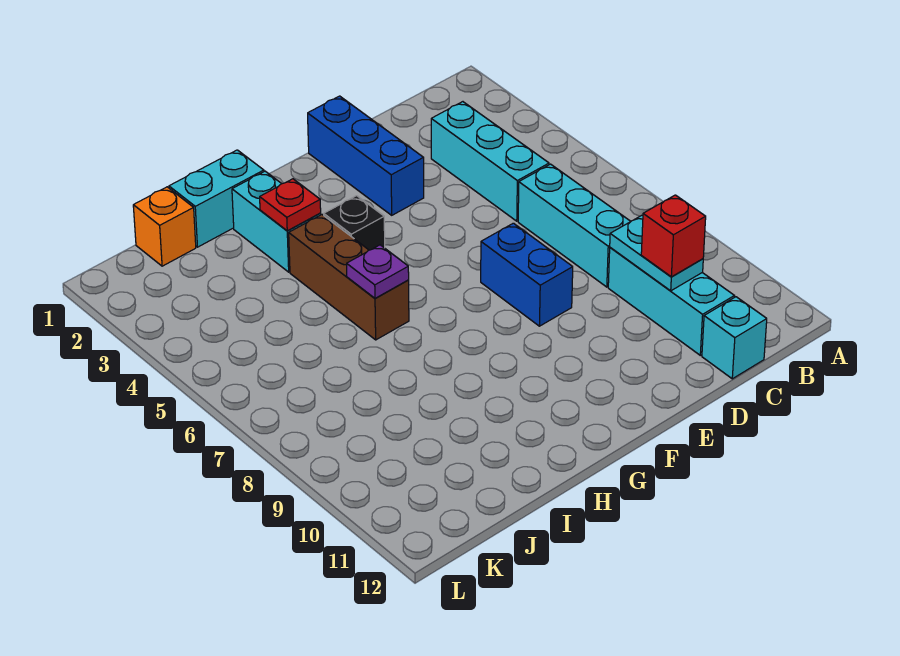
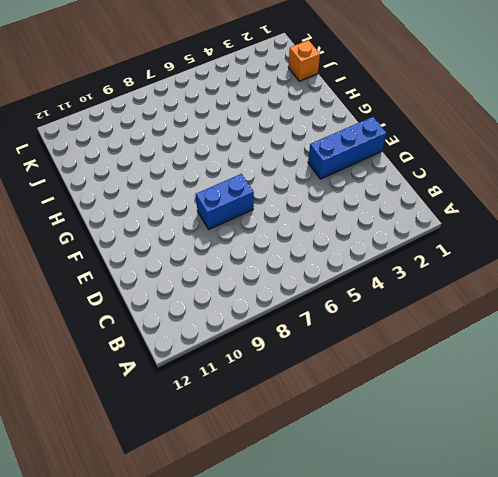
none -> cyan 1x3 brick [431,102,549,221]
none -> cyan 1x3 brick [518,164,631,287]
none -> cyan 1x3 brick [608,248,734,355]

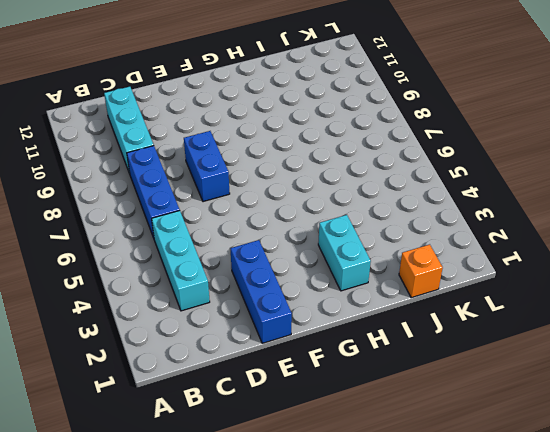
blue 1x3 brick [127,146,180,238] -> cyan 1x3 brick [518,164,631,287]
none -> cyan 1x1 brick [702,297,767,379]
none -> black 1x1 brick [324,196,385,250]
none -> cyan 1x2 brick [169,150,264,247]

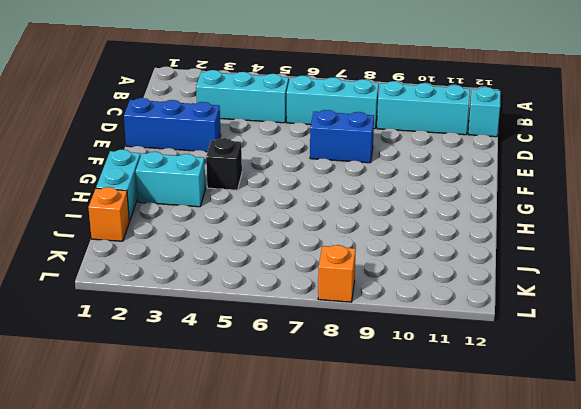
orange 1x1 brick [318,245,356,302] -> none
none -> brown 1x3 brick [289,215,409,340]
none -> cyan 1x2 plate [610,215,703,291]
none -> red 1x1 plate [260,179,321,231]

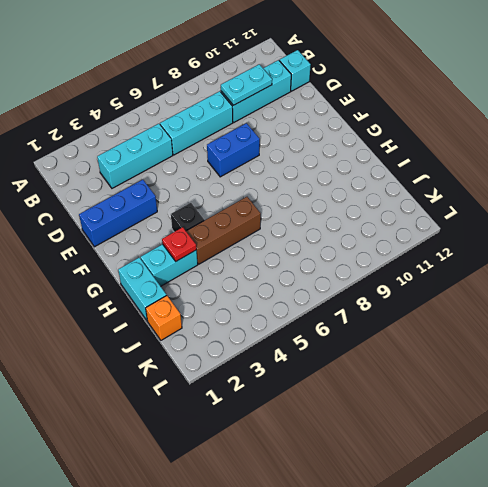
none -> purple 1x1 plate [347,245,409,298]
none -> red 1x1 brick [641,195,706,277]

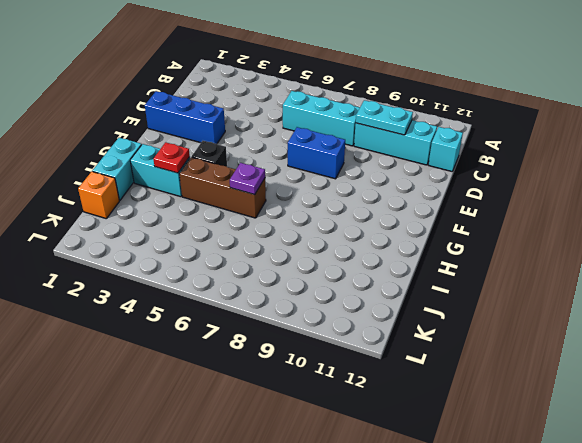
none -> cyan 1x3 brick [431,102,549,221]
none -> red 1x1 brick [641,195,706,277]

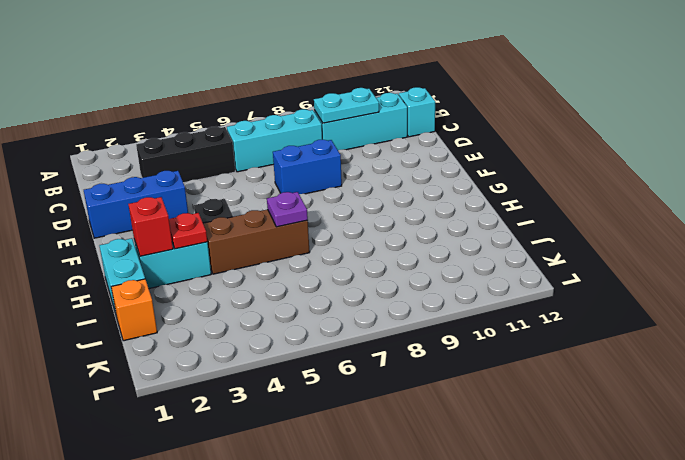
black 1x3 brick [136,126,235,183] -> cyan 1x3 brick [431,102,549,221]
red 1x1 brick [128,197,173,256] -> red 1x1 brick moved to [641,195,706,277]

